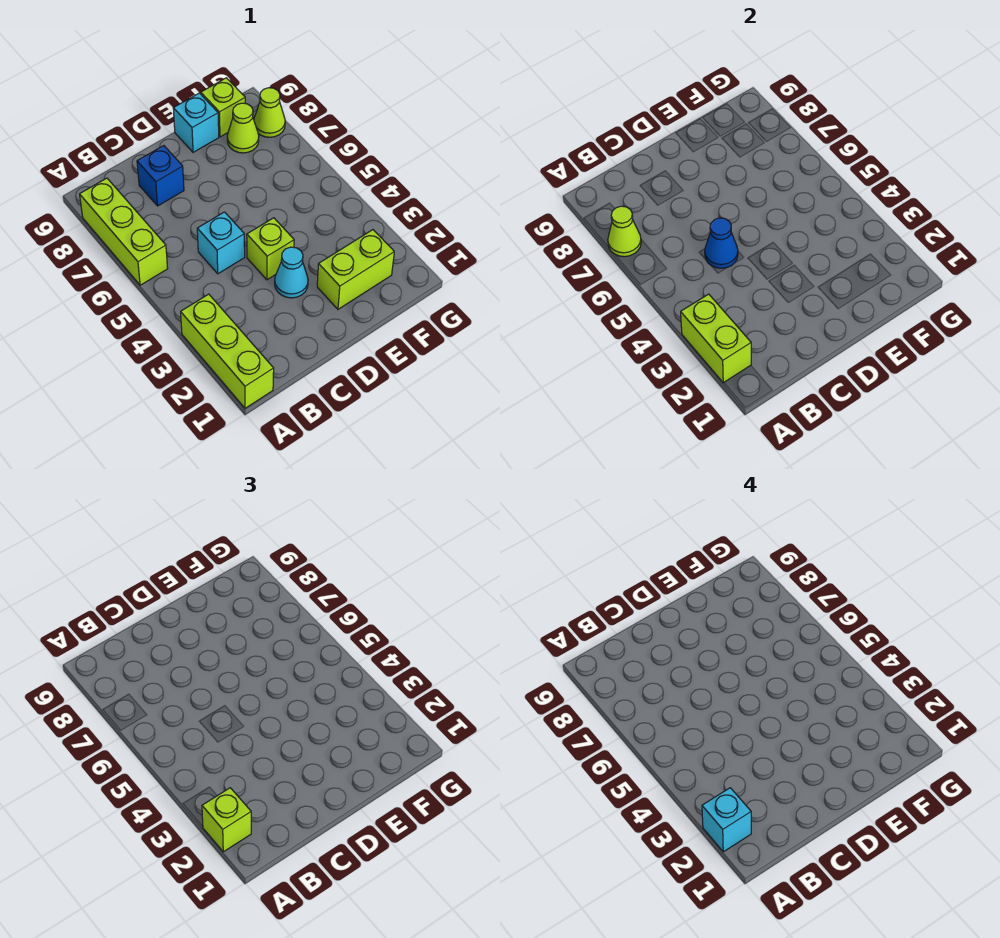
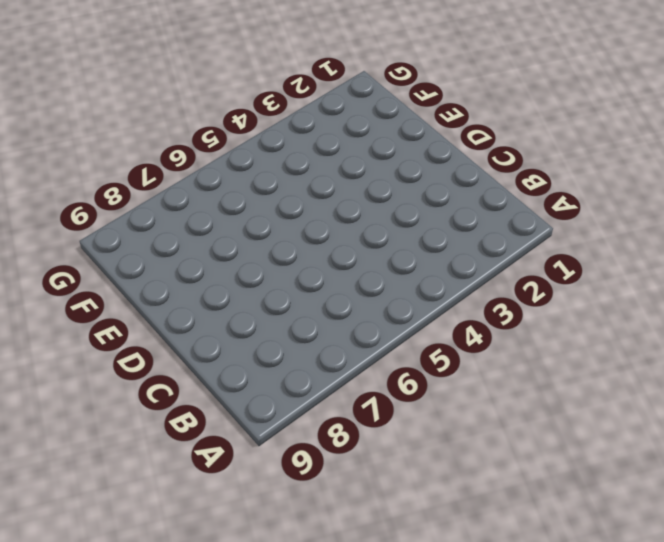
none -> lime 1x3 brick [181,294,274,408]
none -> lime 1x3 brick [80,178,168,285]
none -> cyan 1x1 brick [197,212,245,274]

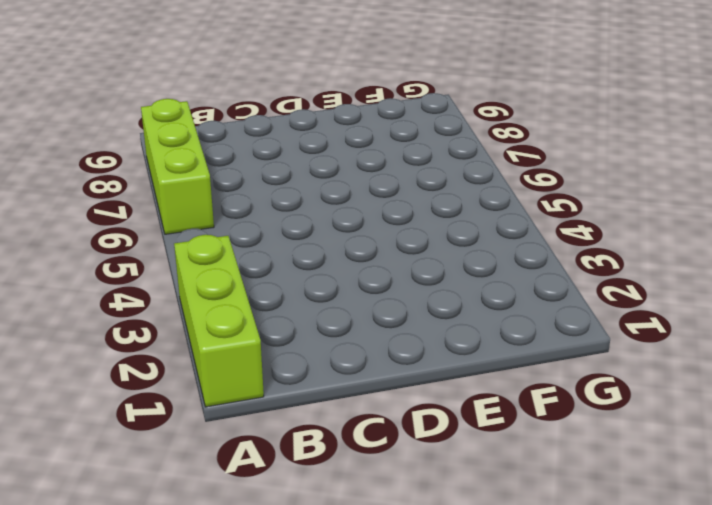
none -> cyan 1x1 brick [197,212,245,274]
none -> blue 1x1 brick [137,146,184,206]
none -> cyan 1x1 cone [275,247,308,298]

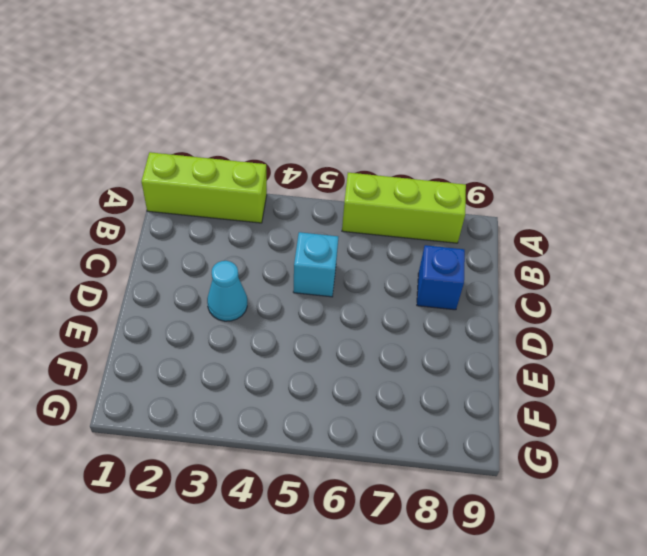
none -> lime 1x1 brick [247,218,294,280]
none -> lime 1x2 brick [317,230,394,309]
none -> cyan 1x1 brick [173,93,219,152]

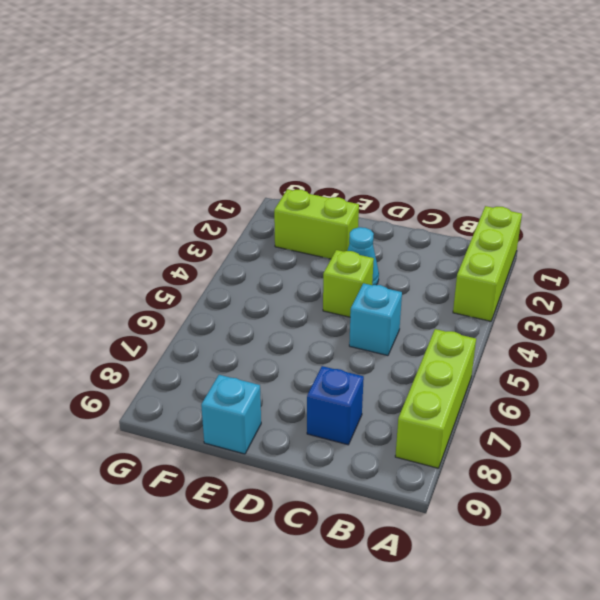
none -> lime 1x1 cone [227,103,259,153]
none -> lime 1x1 brick [201,78,245,137]
none -> lime 1x1 cone [254,88,285,137]

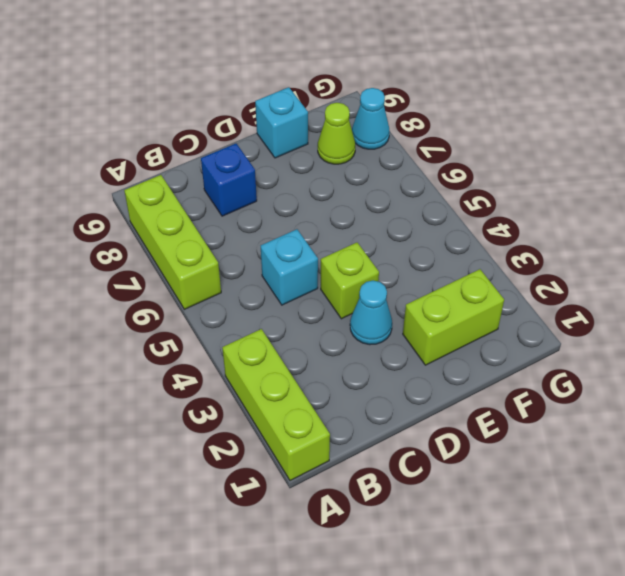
cyan 1x1 cone [352,88,390,149] -> lime 1x1 cone [254,88,285,137]
none -> lime 1x1 brick [201,78,245,137]
none -> lime 1x2 brick [681,294,751,383]
none -> lime 1x1 cone [608,206,641,257]

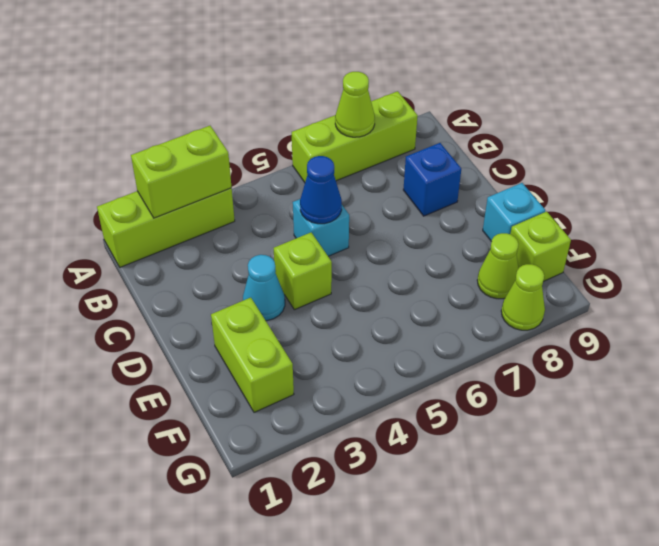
none -> lime 1x1 brick [202,788,251,852]
none -> cyan 1x1 brick [702,788,751,852]

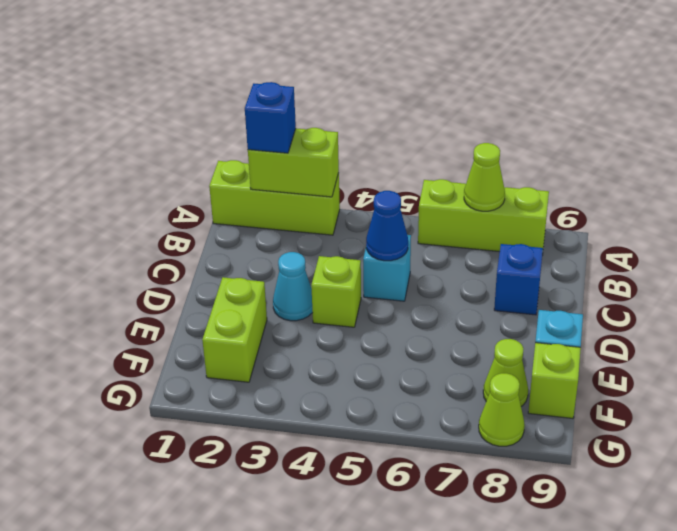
blue 1x1 brick [245,82,296,153] -> lime 1x1 brick [202,788,251,852]
none -> cyan 1x1 brick [702,788,751,852]

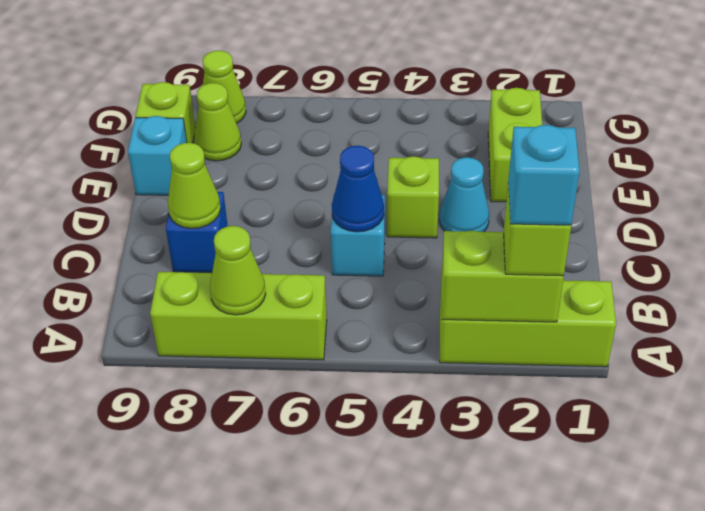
lime 1x1 cone [168,143,221,228] -> none

